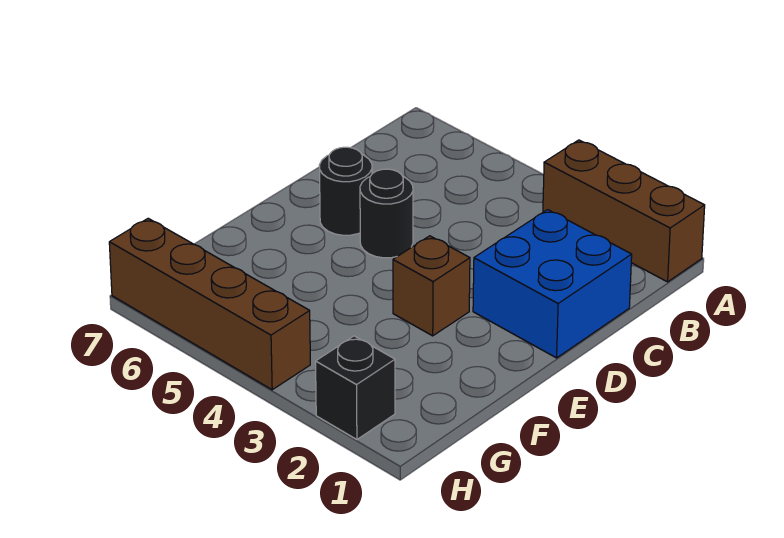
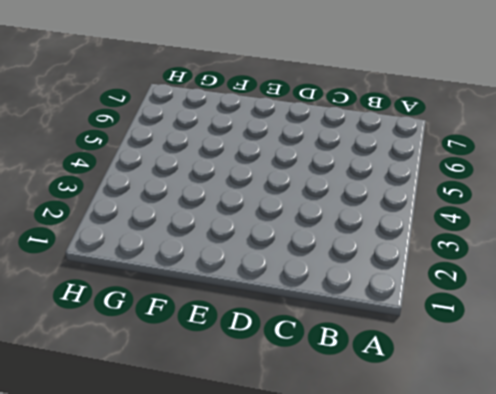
none -> brown 1x3 brick [543,140,705,282]
none -> blue 2x2 brick [473,210,632,358]

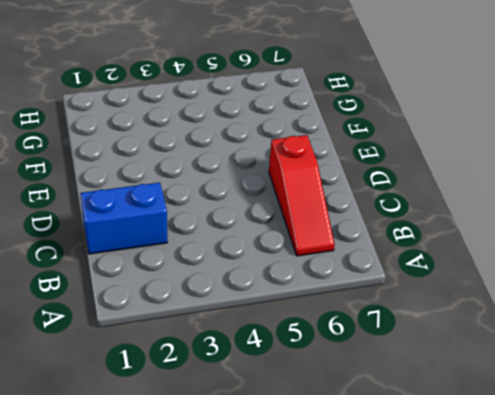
red 1x3 slope [269,135,335,256] -> black 1x1 round brick [319,147,372,235]
blue 1x2 brick [80,183,167,254] -> blue 2x2 brick [473,210,632,358]
none -> brown 1x3 brick [543,140,705,282]
none -> black 1x1 round brick [360,169,413,258]

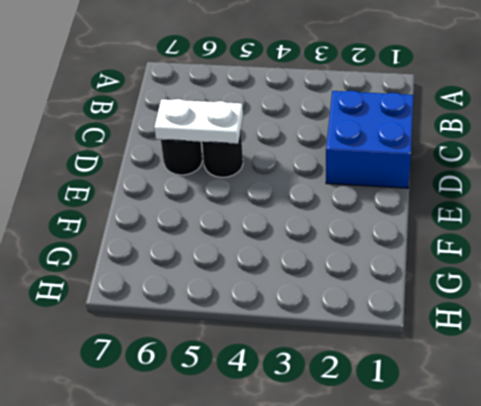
white 1x2 plate [154,99,243,144] -> none
none -> brown 1x3 brick [543,140,705,282]
none -> brown 1x1 brick [393,236,470,336]

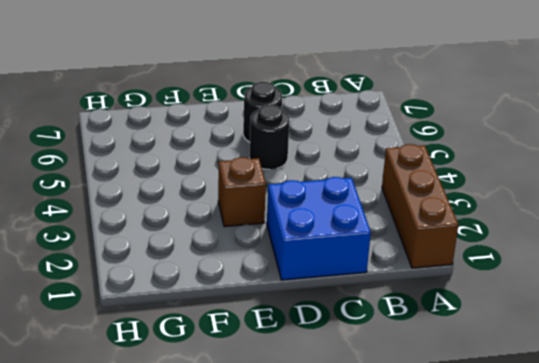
none -> black 1x1 brick [316,336,395,440]
none -> brown 1x4 brick [109,218,310,390]

